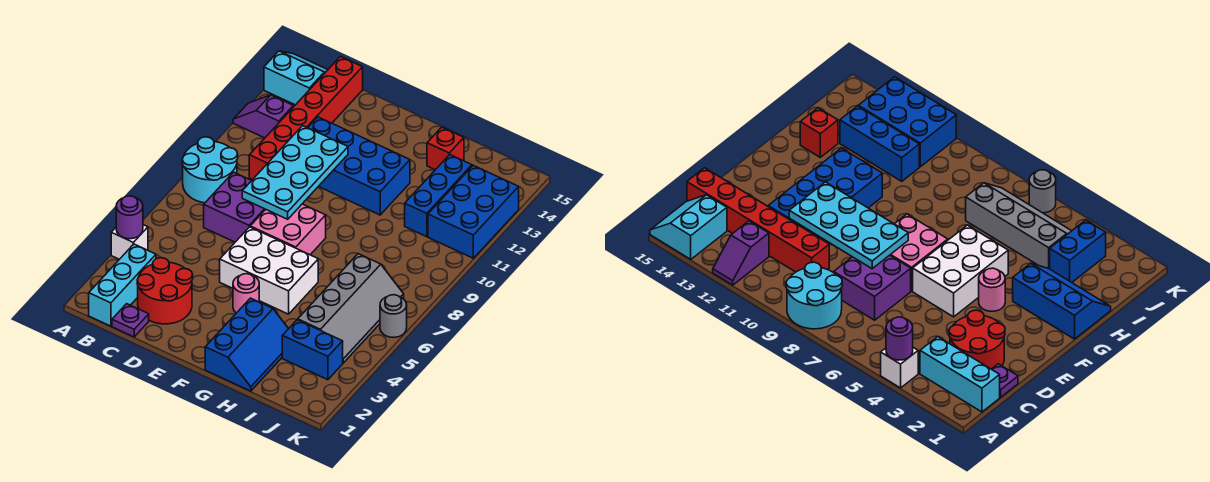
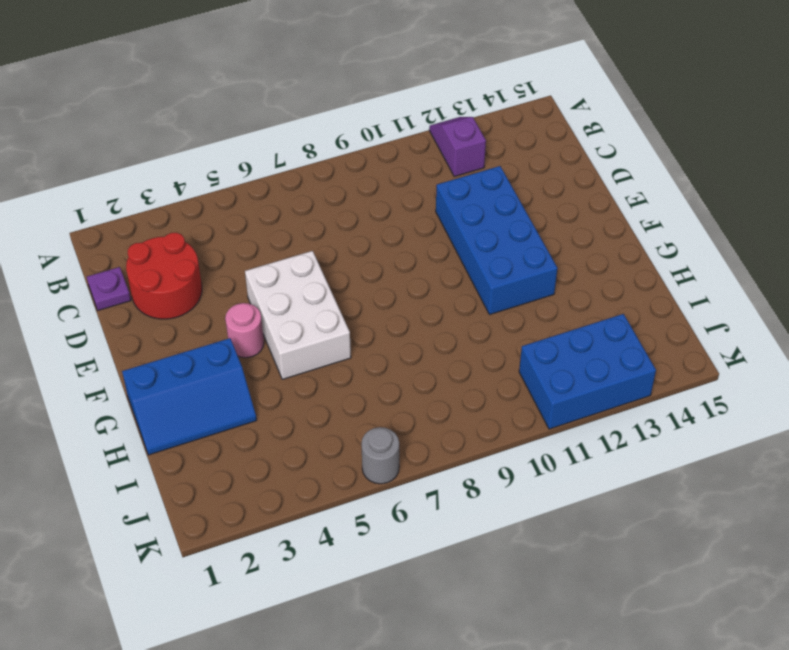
none -> white 1x1 brick [111,225,148,259]
none -> cyan 2x2 round brick [182,137,238,203]
none -> cyan 2x2 slope [264,51,328,105]

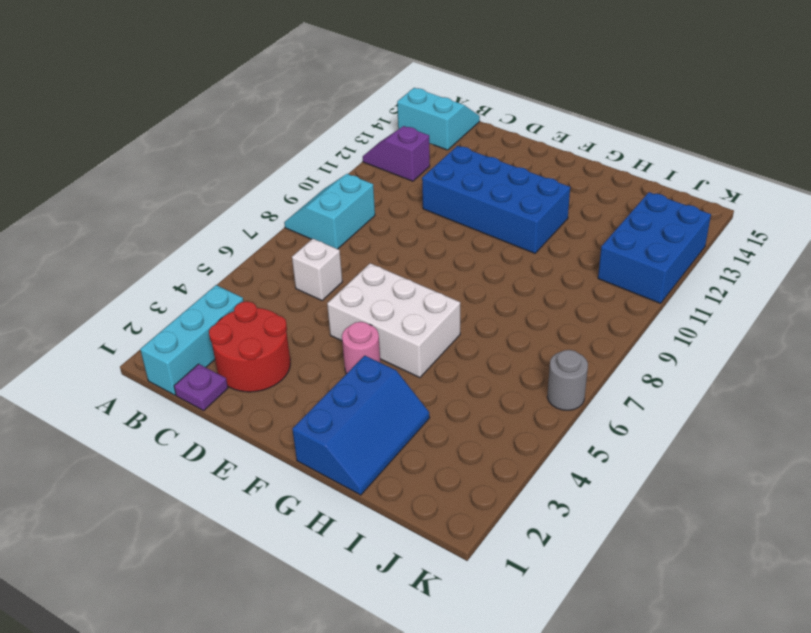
cyan 2x2 slope [284,174,375,249] -> cyan 2x2 round brick [182,137,238,203]
white 1x1 brick [292,239,342,301] -> white 1x1 brick moved to [111,225,148,259]
none -> purple 2x2 brick [204,172,266,242]
none -> red 1x6 brick [249,57,363,180]
none -> pink 2x2 brick [250,204,326,255]

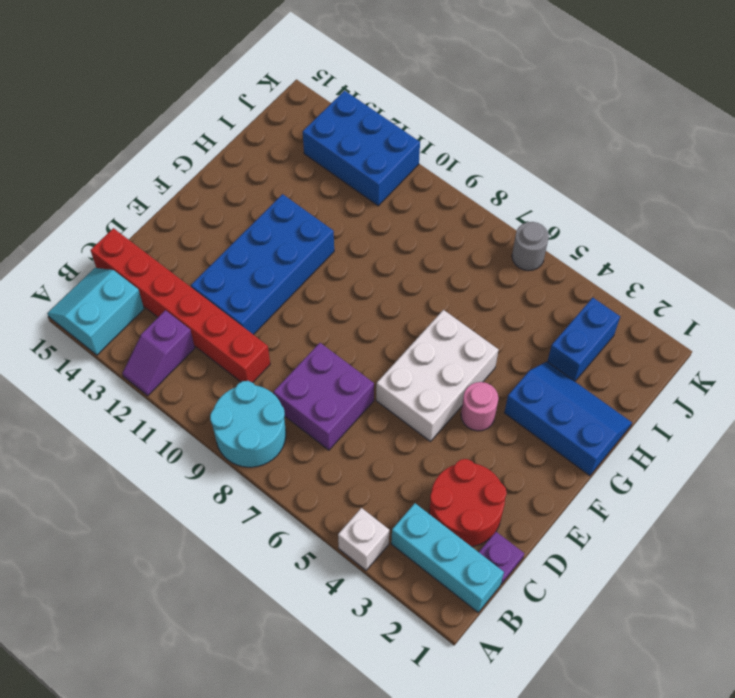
none -> pink 2x2 brick [250,204,326,255]
none -> red 1x1 brick [427,127,464,170]
none -> grey 2x4 slope [298,254,404,363]

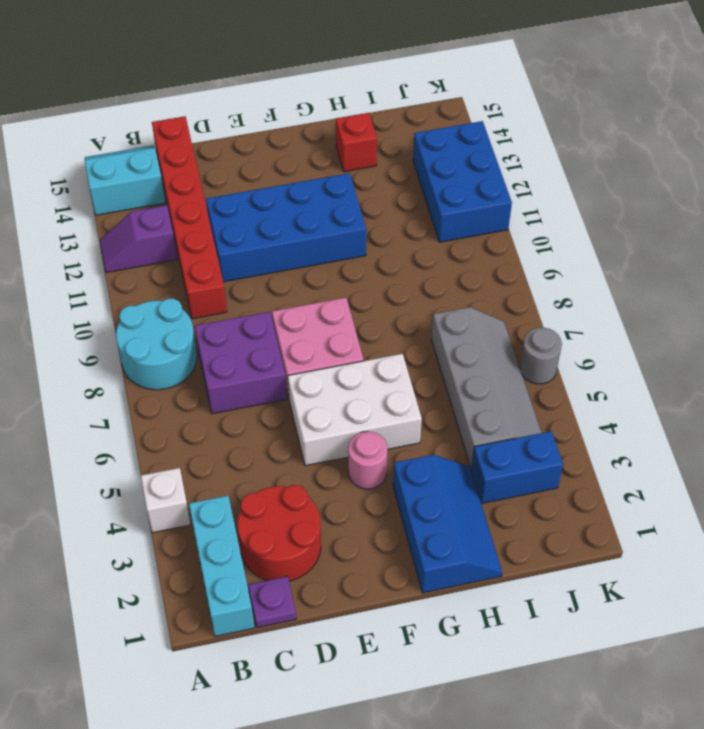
none -> blue 1x3 brick [405,155,472,237]
none -> purple 1x1 round brick [116,196,143,239]
none -> cyan 2x4 plate [242,126,348,219]

